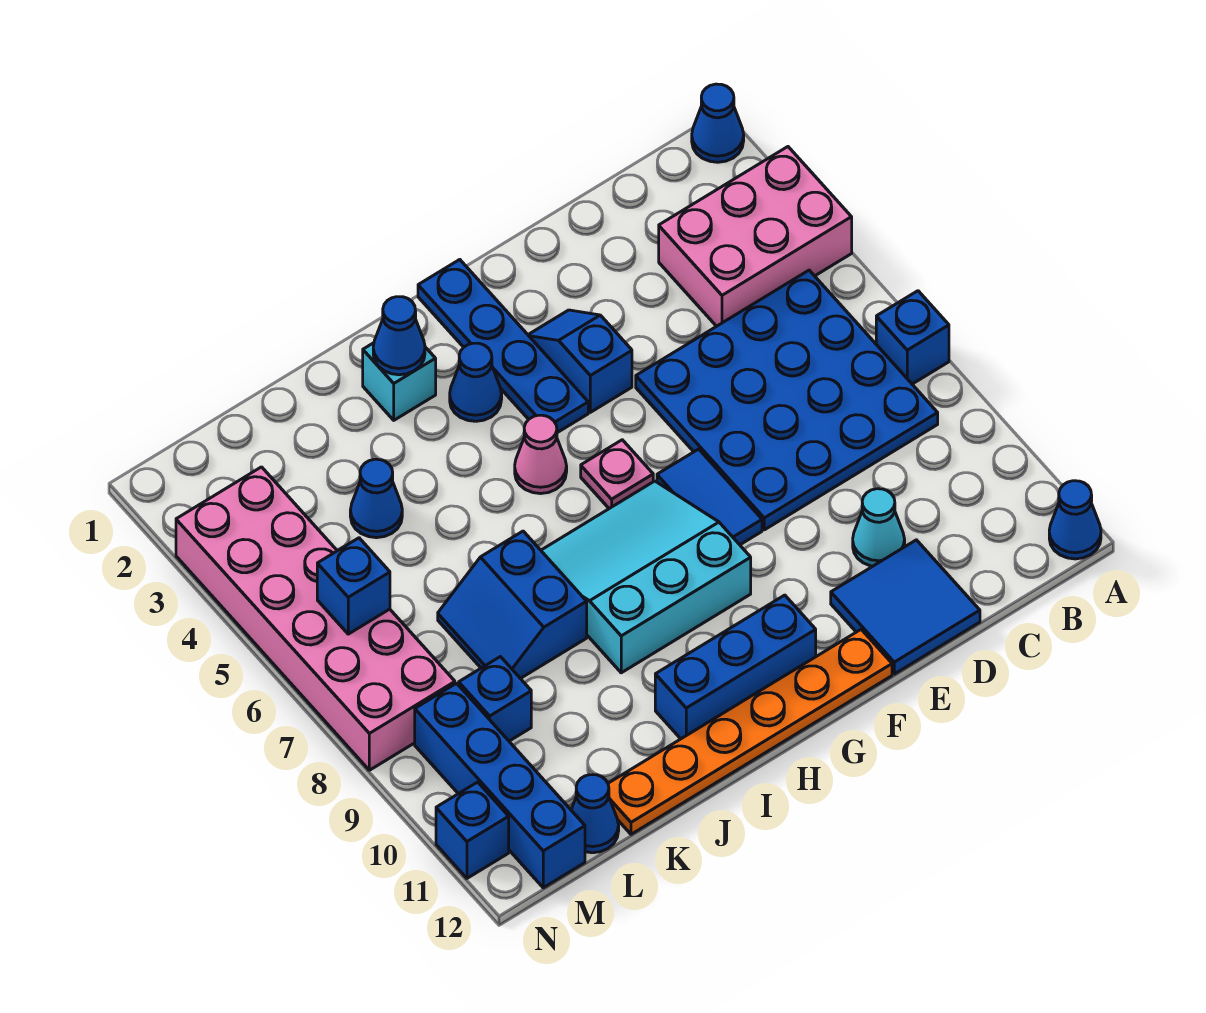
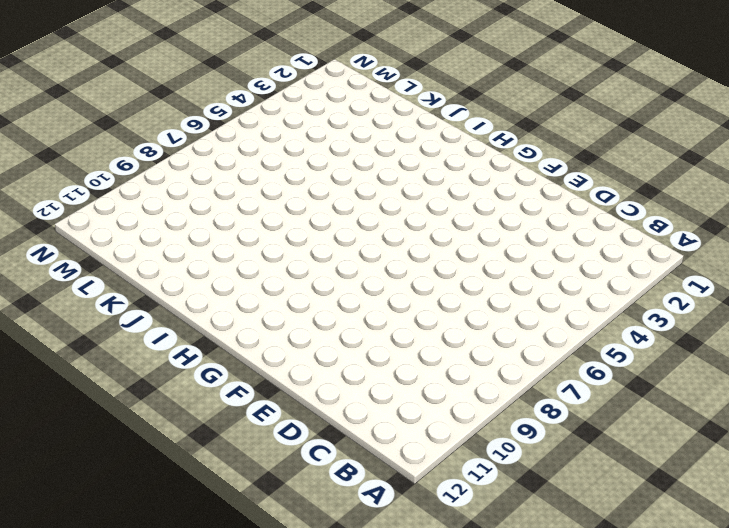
none -> blue 1x1 cone [692,84,744,162]
none -> pink 2x3 brick [659,147,852,326]
none -> blue 1x1 brick [876,291,949,384]

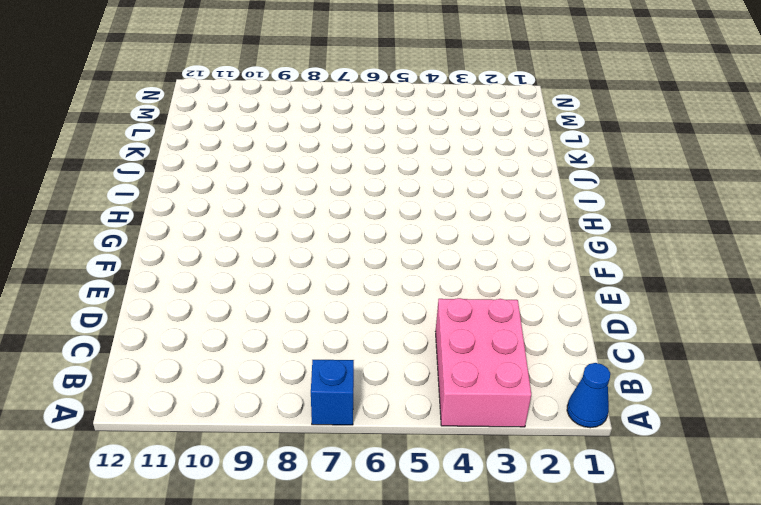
none -> blue 1x1 cone [1049,481,1101,559]
none -> blue 4x4 plate [636,270,938,530]
none -> cyan 1x1 cone [853,489,905,566]

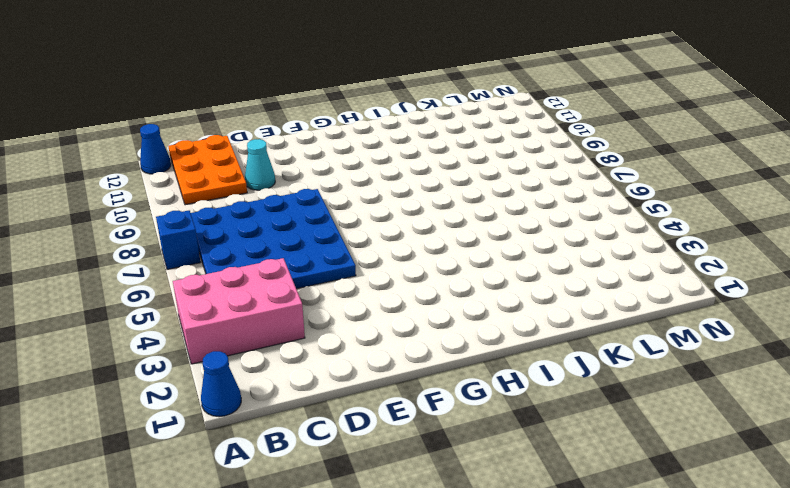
orange 2x3 plate [168,135,247,205] -> none
none -> blue 2x2 tile [831,540,980,674]
none -> blue 1x2 slope [528,310,632,412]
none -> blue 1x2 tile [657,449,762,545]

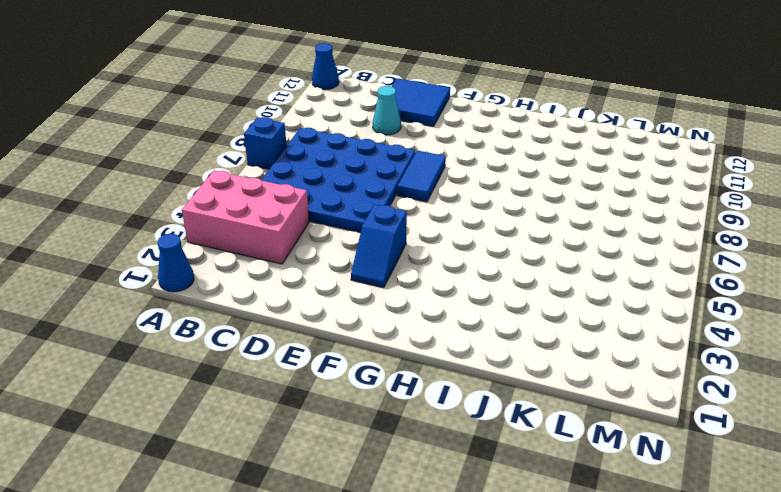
none -> orange 1x6 plate [608,630,892,834]
none -> blue 1x4 plate [418,260,588,433]
none -> pink 1x1 plate [581,440,653,508]

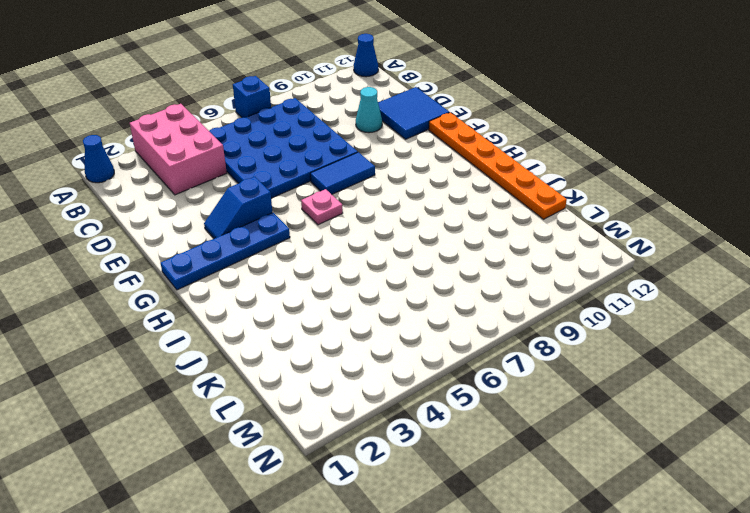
none -> cyan 3x3 slope [541,481,751,673]
none -> blue 1x3 brick [655,595,816,739]
none -> blue 1x1 cone [450,343,502,421]

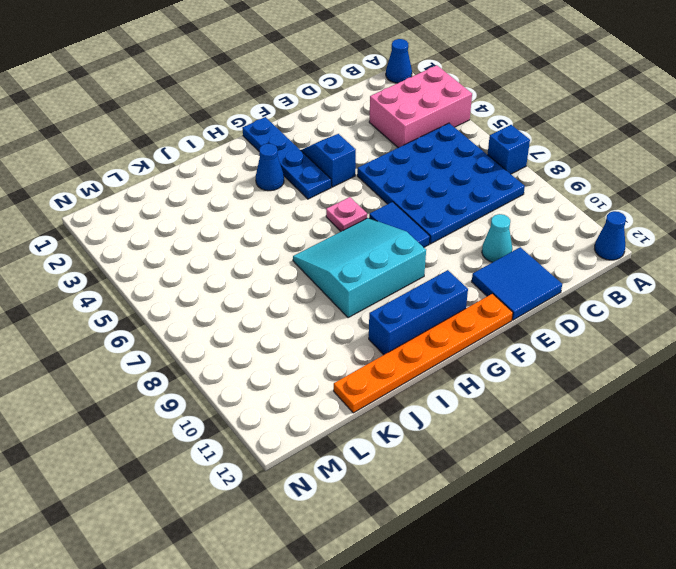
none -> pink 1x1 cone [515,415,567,494]
none -> cyan 1x1 brick [363,343,436,420]
none -> blue 2x2 slope [438,531,587,679]

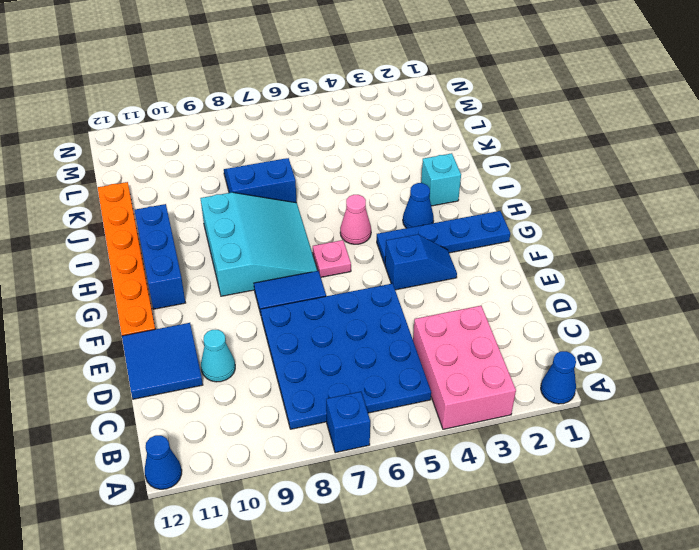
none -> blue 1x1 cone [350,459,402,538]
none -> blue 1x1 brick [459,657,531,741]
none -> blue 1x1 cone [571,775,619,853]

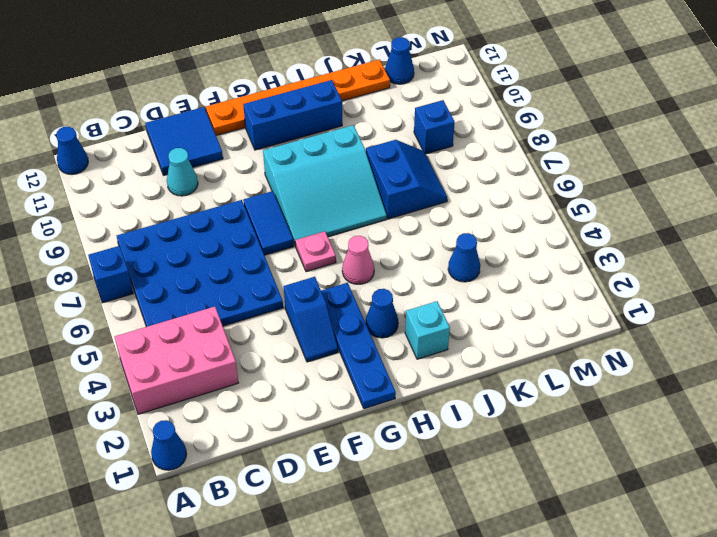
none -> pink 2x6 brick [176,467,455,770]
none -> blue 1x4 brick [415,683,585,888]
none -> blue 1x1 brick [436,782,509,878]

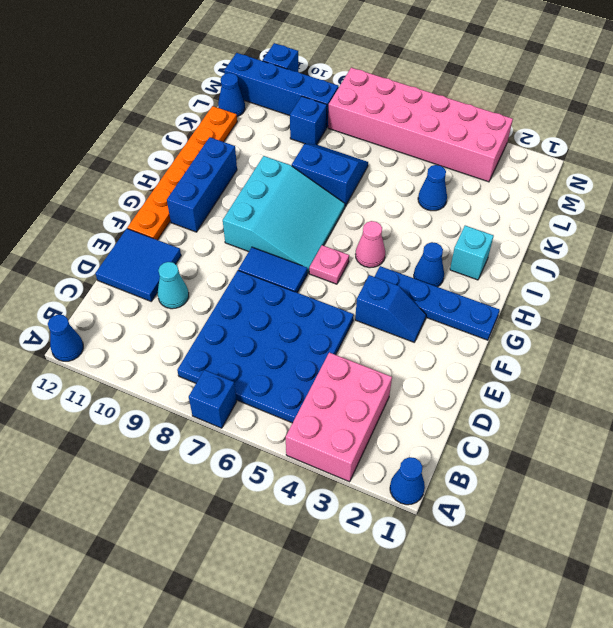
none -> blue 1x1 cone [373,297,425,375]
none -> blue 1x1 brick [317,538,390,634]

